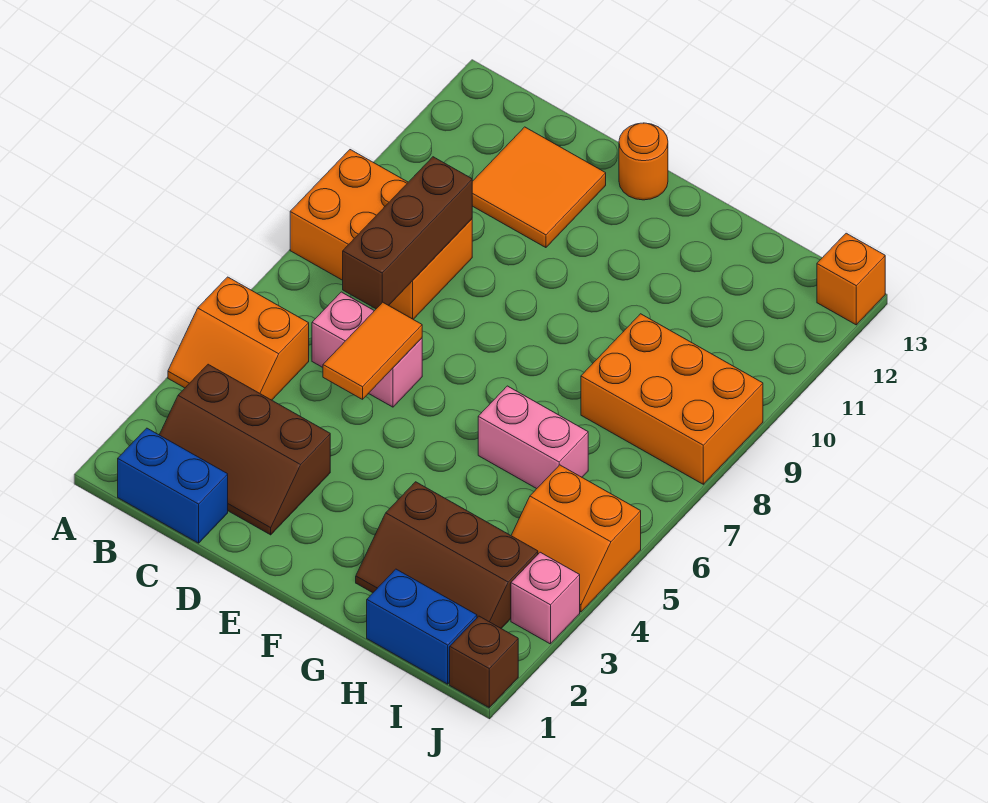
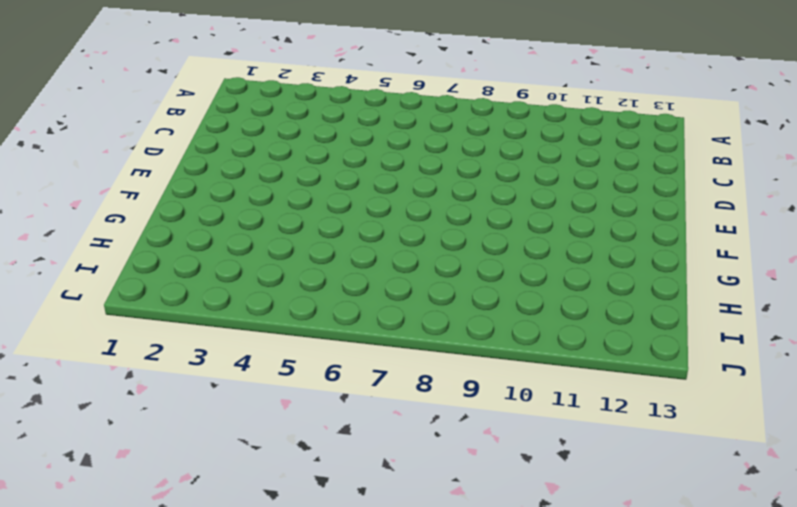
none -> orange 2x2 slope [168,277,309,400]
none -> orange 2x3 brick [290,150,472,319]
none -> blue 1x2 brick [118,428,228,543]

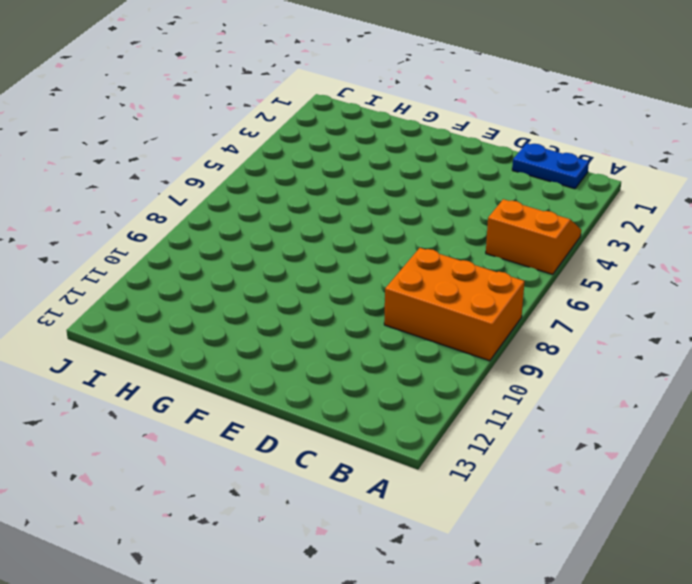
blue 1x2 plate [512,143,589,189] -> blue 1x2 brick [118,428,228,543]
none -> brown 2x3 slope [160,364,330,535]
none -> pink 1x2 brick [312,292,422,407]
none -> orange 2x2 tile [472,127,606,248]

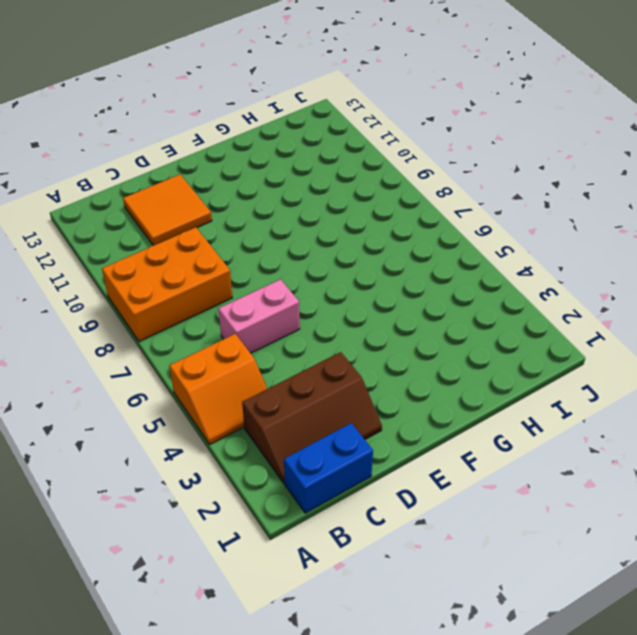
none -> orange 1x1 round brick [619,123,668,200]
none -> brown 2x3 slope [356,482,538,628]
none -> pink 1x2 brick [478,386,588,489]

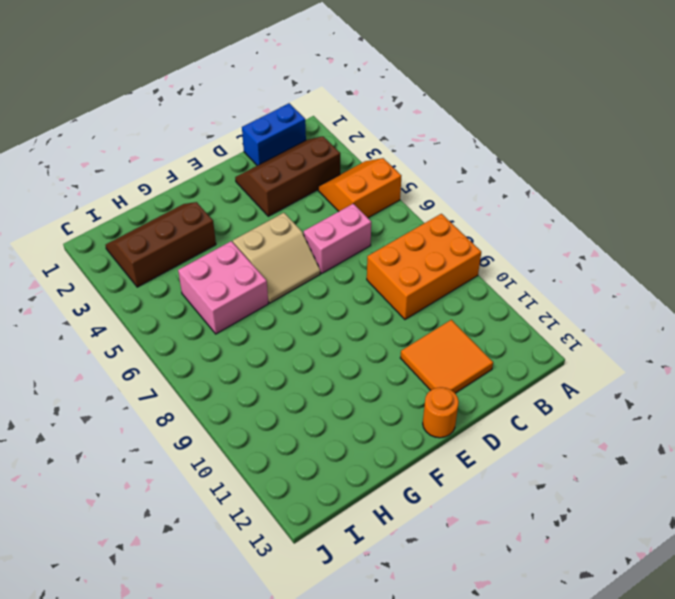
tan 2x2 slope [233,213,320,303] -> none
pink 2x2 brick [178,241,268,334] -> pink 1x2 brick [478,386,588,489]
none -> blue 1x2 brick [367,569,477,684]
none -> orange 2x3 brick [581,314,763,484]
none -> orange 2x2 slope [511,465,641,612]

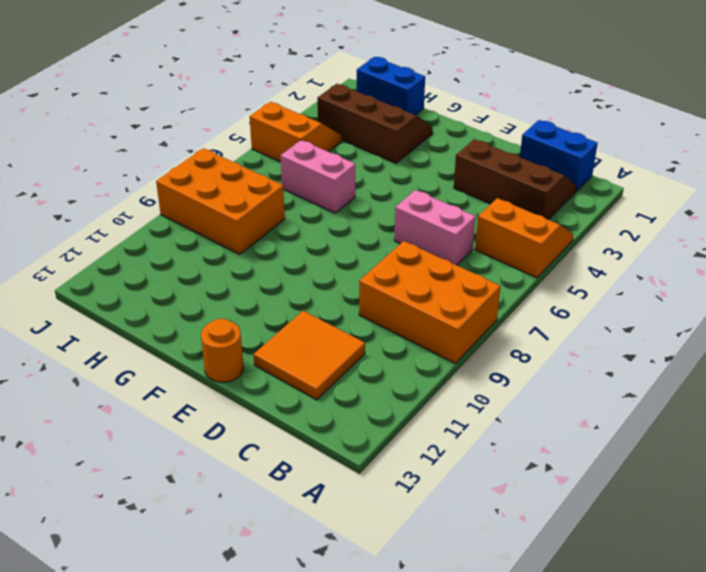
none -> brown 1x1 brick [450,616,518,708]
none -> pink 1x1 brick [511,552,580,644]
none -> orange 1x1 brick [817,233,885,325]

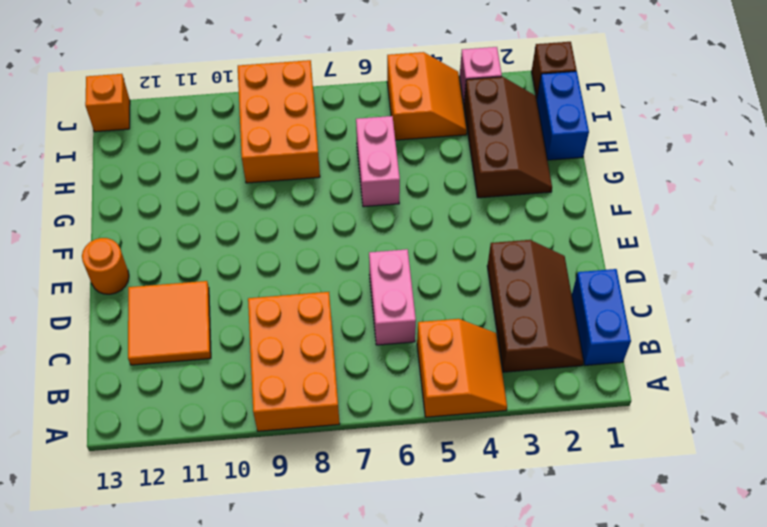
none -> brown 1x3 brick [343,157,472,309]
none -> orange 1x2 tile [323,302,422,399]

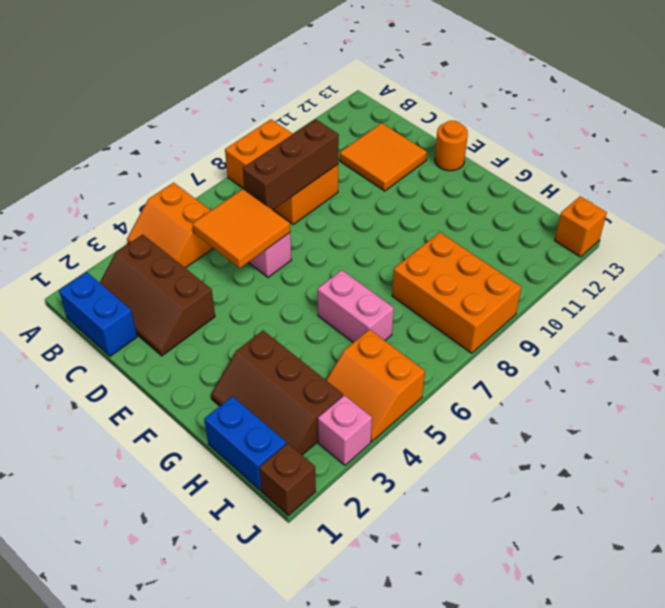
orange 2x2 tile [193,189,290,268] -> orange 1x2 tile [323,302,422,399]

